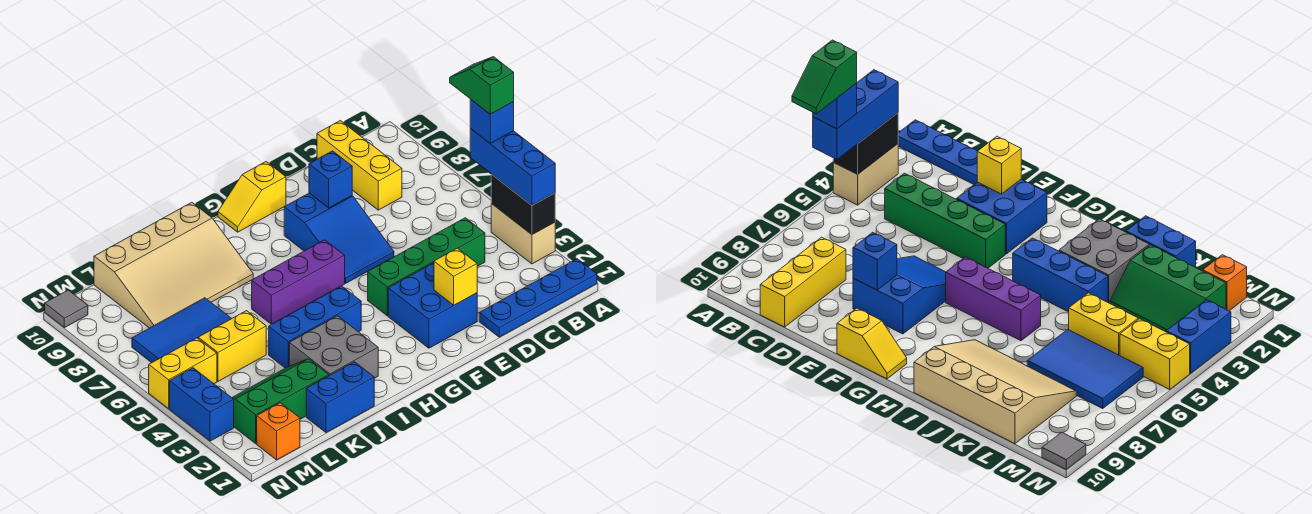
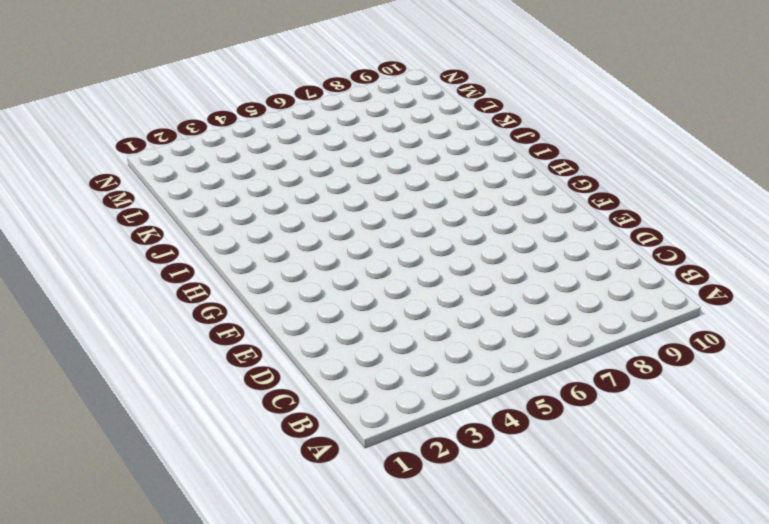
none -> blue 1x4 plate [479,259,597,337]
none -> tan 1x2 brick [491,204,555,264]
none -> green 1x4 brick [368,218,485,316]

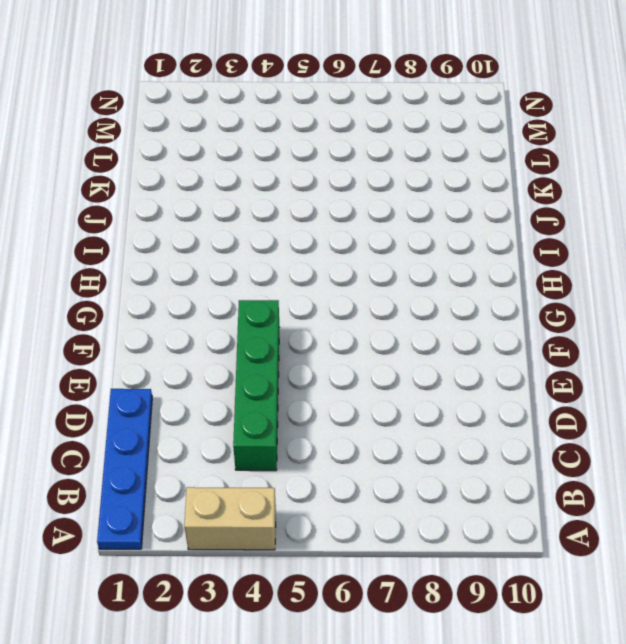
none -> yellow 1x3 brick [317,121,402,210]
none -> blue 2x2 brick [388,263,477,348]
none -> blue 2x3 slope [284,193,394,283]

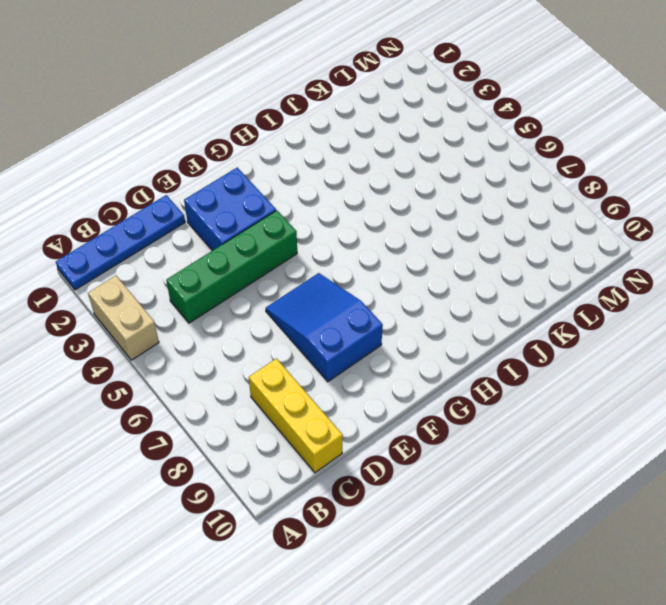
none -> yellow 1x2 slope [218,162,286,232]
none -> purple 1x3 brick [252,240,345,324]
none -> blue 1x3 brick [269,286,361,368]

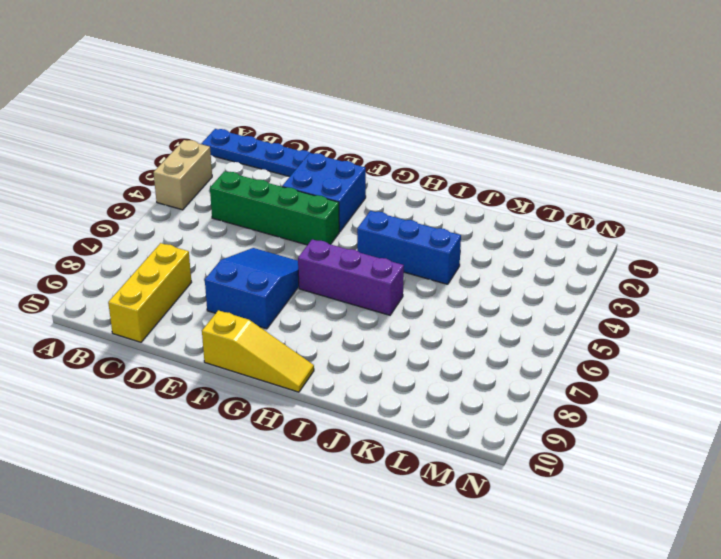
yellow 1x3 slope [202,310,314,392] -> yellow 1x2 slope [218,162,286,232]
none -> grey 2x2 brick [289,316,378,378]
none -> tan 3x4 slope [94,202,253,328]
none -> blue 1x2 brick [306,362,374,433]

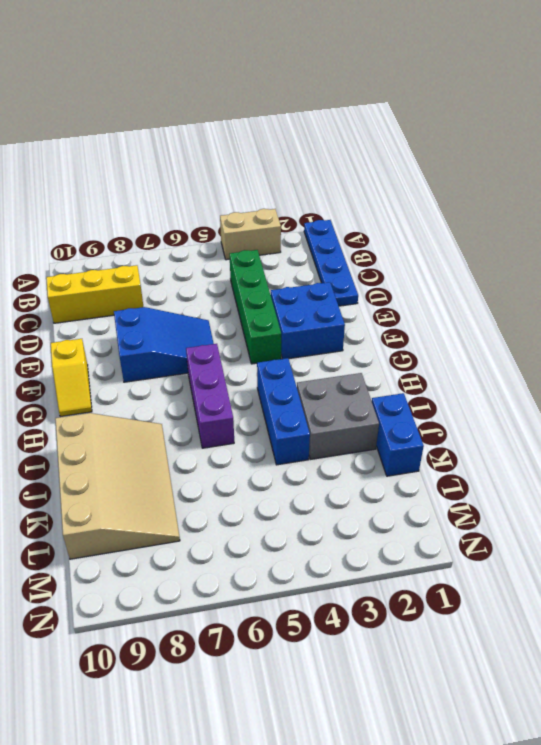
none -> green 2x3 slope [232,359,329,443]
none -> yellow 1x2 brick [198,311,266,381]
none -> blue 2x3 tile [132,298,232,363]

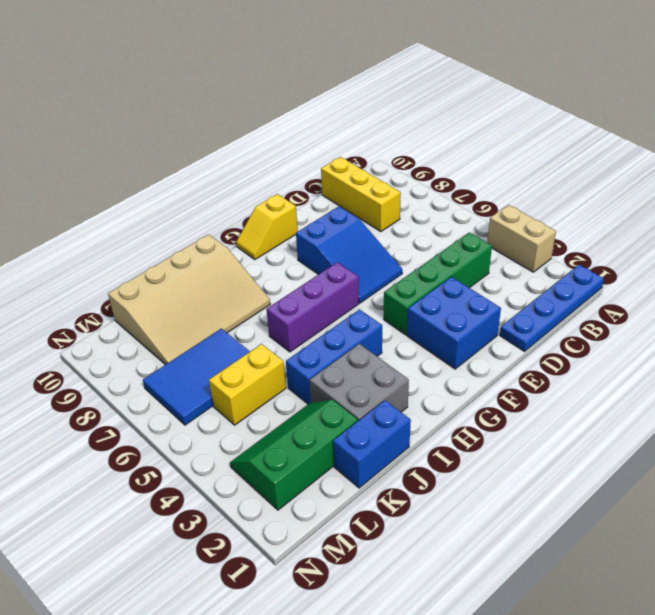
none -> orange 1x1 brick [257,403,300,460]
none -> yellow 1x2 brick [149,338,217,409]
none -> blue 1x2 brick [170,368,234,441]

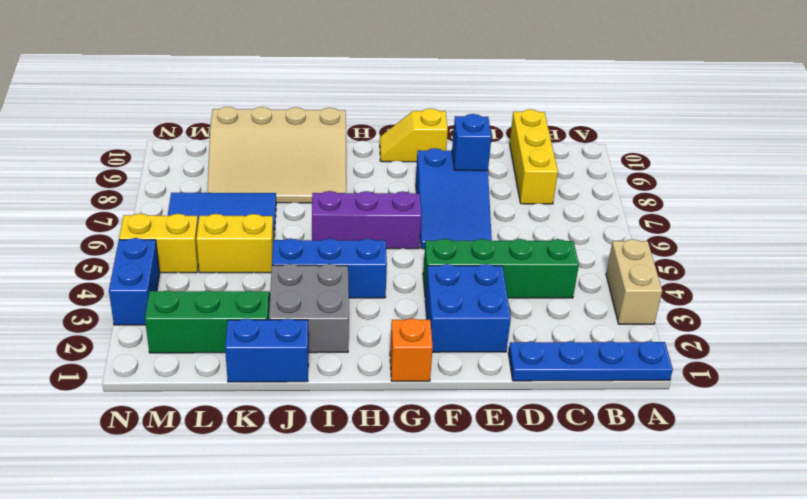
orange 1x1 brick [390,318,433,381] -> orange 1x1 brick moved to [257,403,300,460]
none -> grey 1x1 tile [45,290,88,328]
none -> black 1x2 brick [491,174,555,235]
none -> yellow 1x1 brick [434,248,477,305]

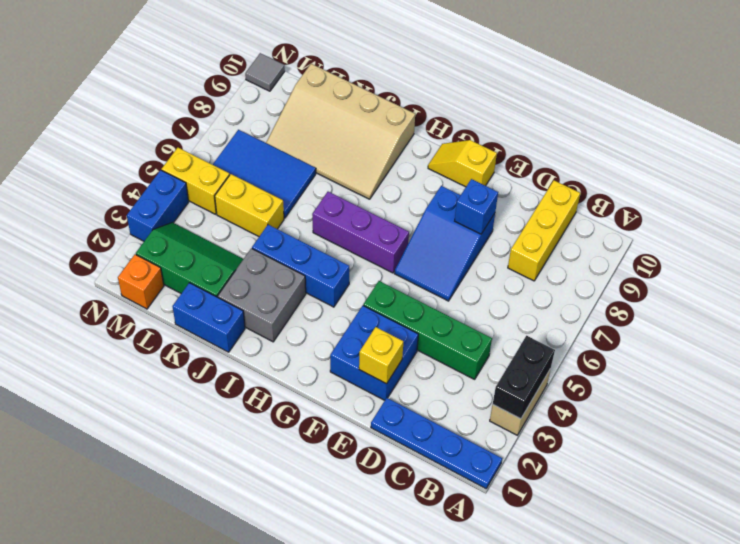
none -> blue 1x3 brick [470,129,555,205]
none -> blue 1x1 brick [470,100,514,143]
none -> green 1x2 slope [450,57,514,114]

